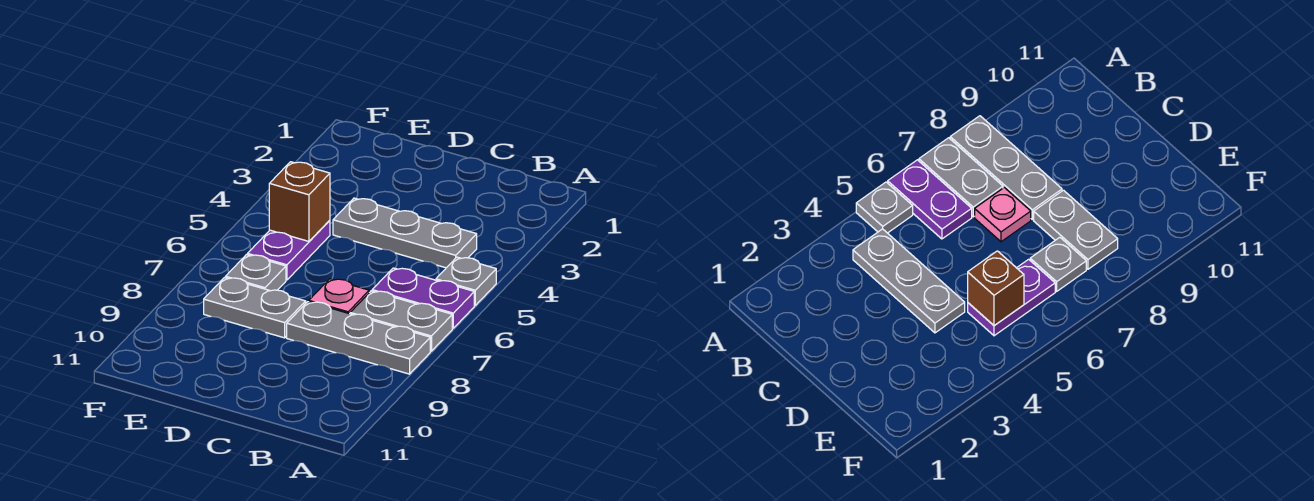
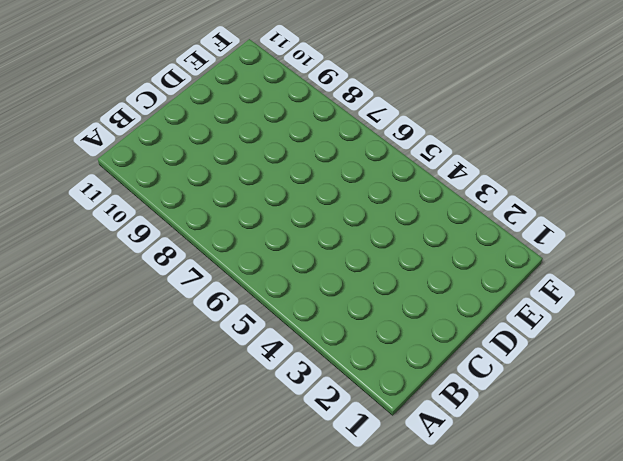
none -> grey 1x1 plate [436,257,496,305]
none -> purple 1x2 plate [372,268,474,328]

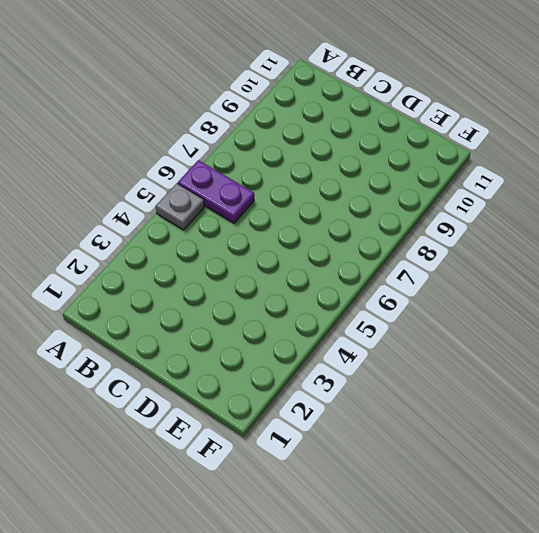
none -> grey 1x2 plate [350,291,452,351]
none -> grey 1x3 plate [287,302,430,374]

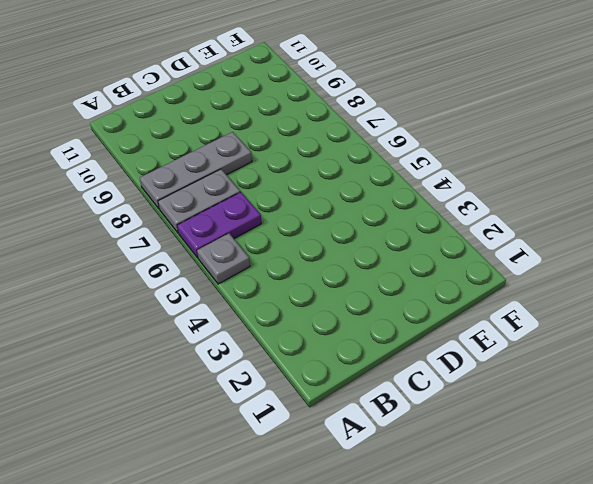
none -> grey 1x3 plate [333,198,477,268]
none -> pink 1x1 plate [309,279,369,314]

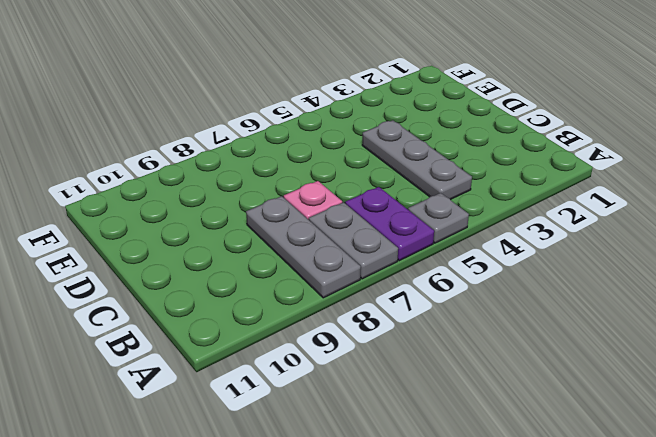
none -> grey 1x2 plate [204,277,306,338]
none -> purple 1x2 plate [247,220,330,280]

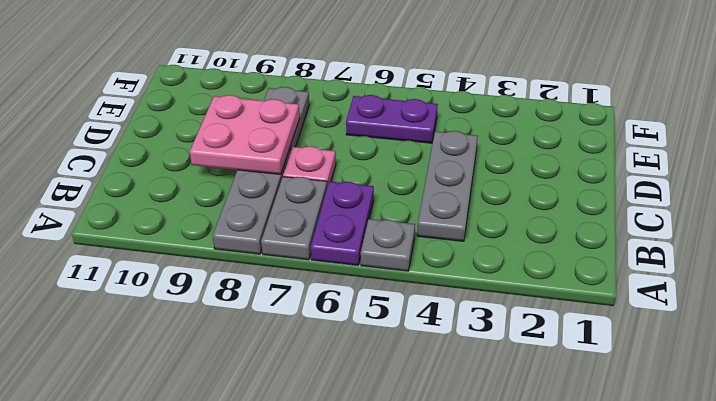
pink 2x2 plate [190,95,300,174] -> none
none -> grey 1x1 plate [226,255,286,291]
none -> brown 1x1 brick [269,162,330,241]

